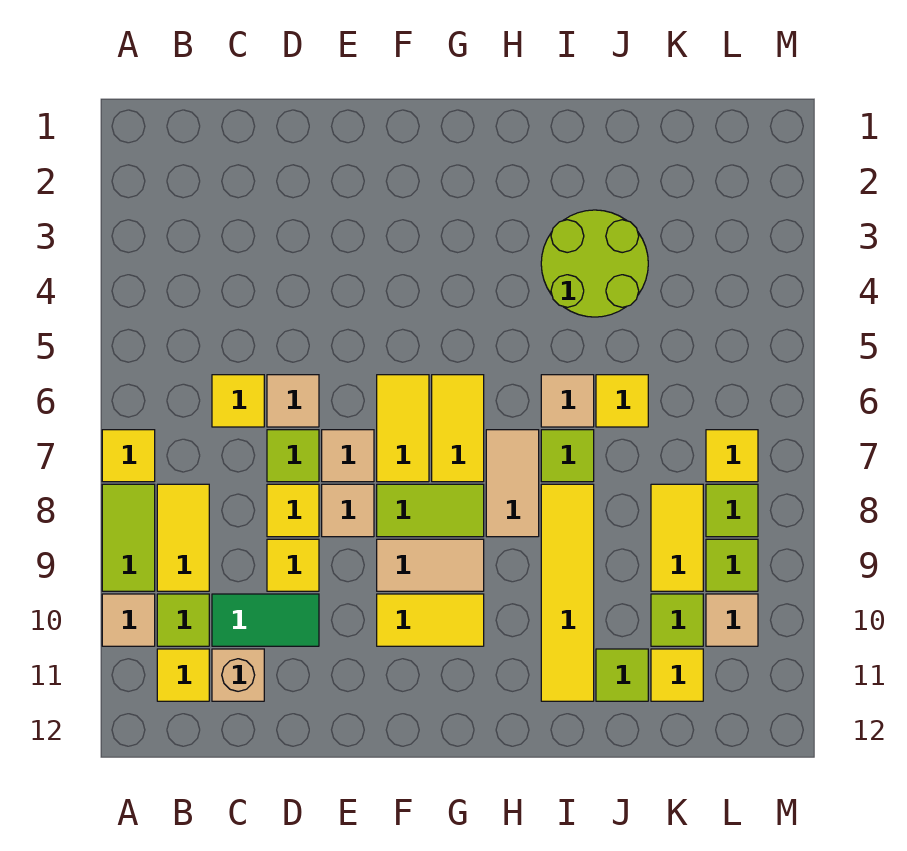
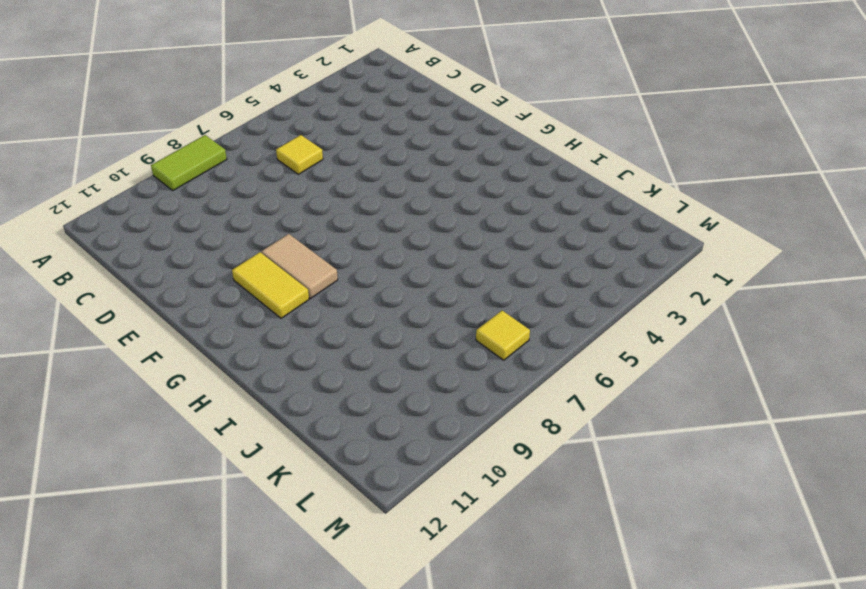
none -> yellow 1x1 tile [102,430,155,482]
none -> tan 1x1 tile [102,594,155,646]
none -> yellow 1x2 tile [157,484,209,591]
none -> lime 1x1 tile [157,594,209,646]

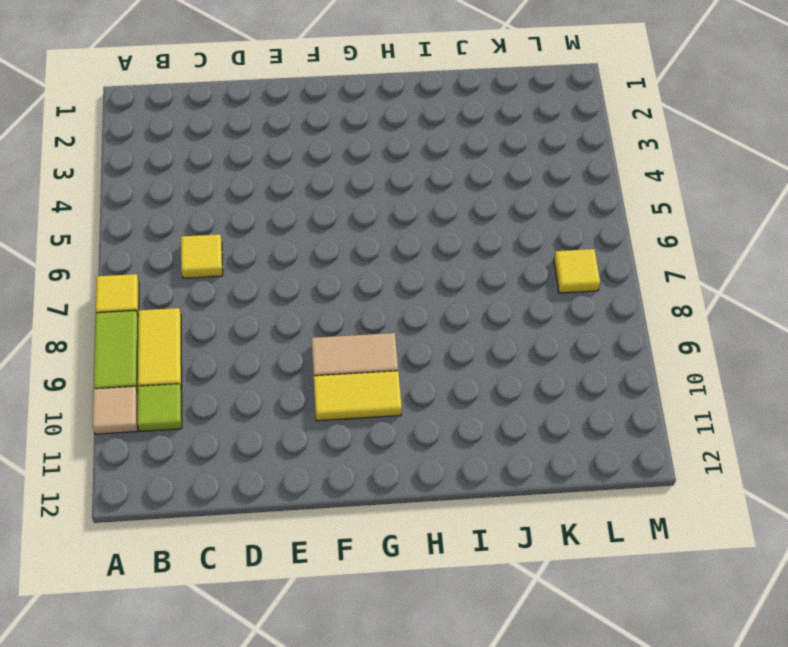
none -> yellow 1x1 tile [157,649,209,701]
none -> green 1x2 tile [212,594,319,646]
none -> tan 1x1 brick [212,649,264,701]
none -> tan 1x1 tile [267,375,319,427]

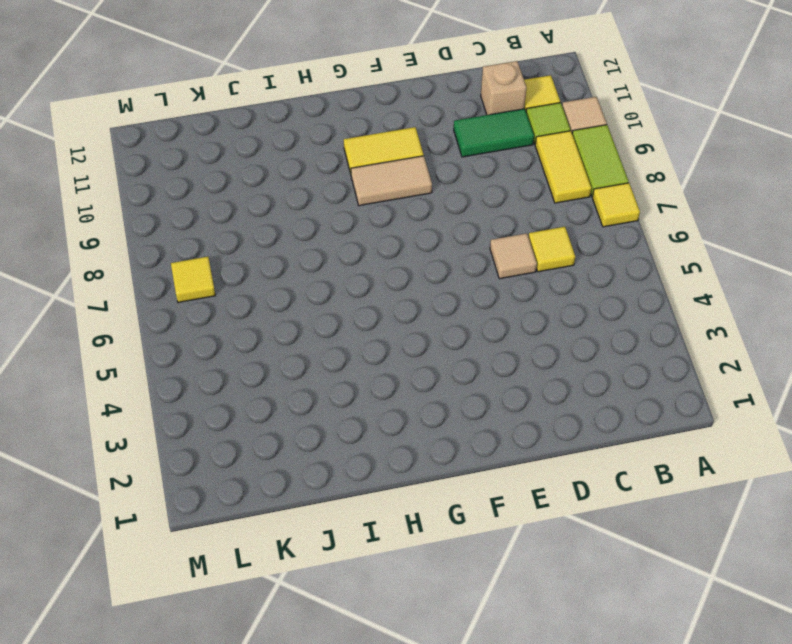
none -> lime 1x1 tile [267,430,319,482]
none -> yellow 1x1 tile [267,484,319,537]
none -> yellow 1x1 tile [267,539,319,591]
none -> tan 1x1 tile [322,430,374,482]

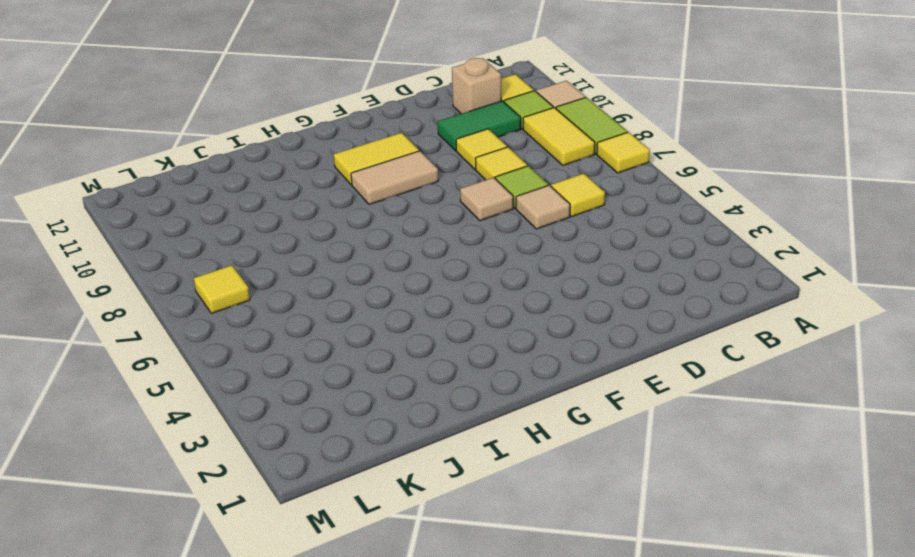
none -> tan 1x1 tile [322,484,374,537]
none -> yellow 1x2 tile [377,375,429,482]
none -> lime 1x2 tile [377,484,484,537]
none -> yellow 1x2 tile [432,375,484,482]

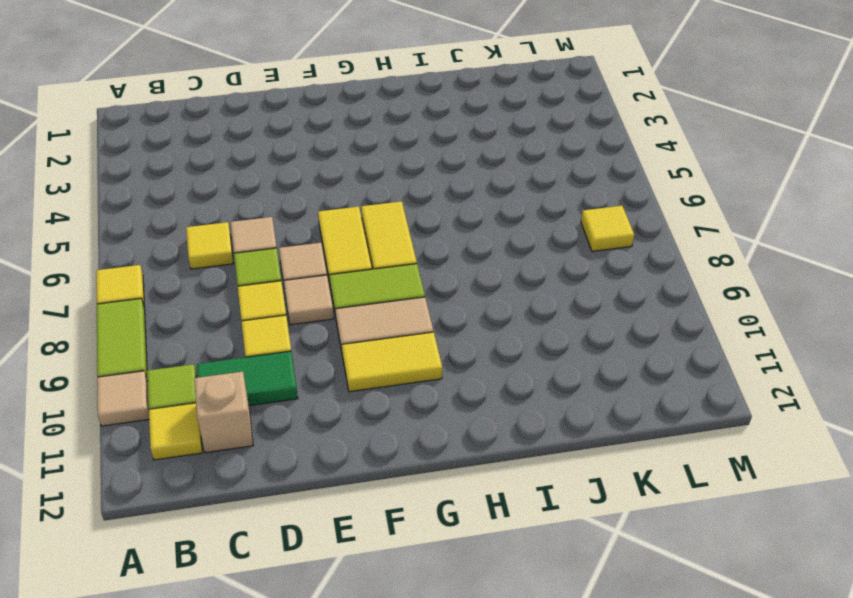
none -> yellow 1x2 tile [157,484,209,591]
none -> tan 1x2 tile [486,430,539,537]
none -> lime 2x2 round brick [541,210,648,317]
none -> tan 1x1 tile [541,375,594,427]

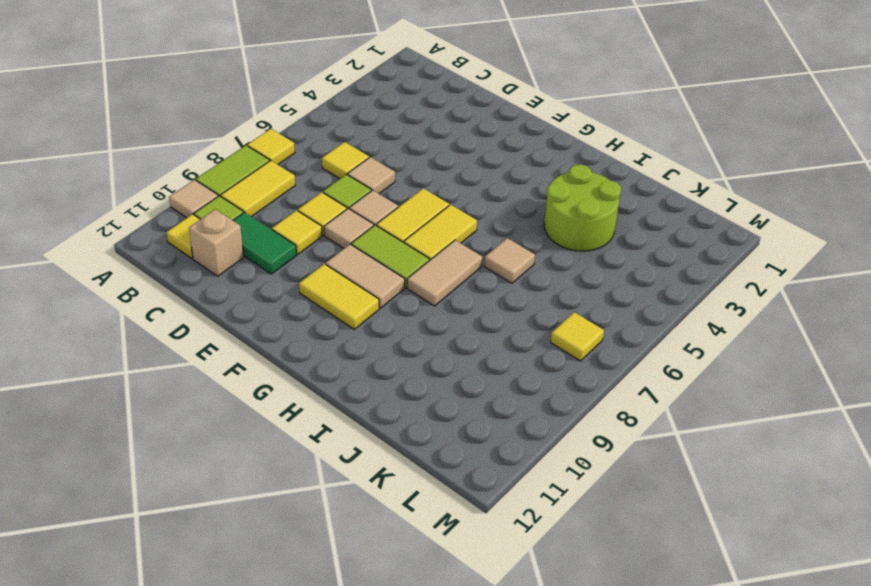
none -> lime 1x1 tile [541,430,594,482]
none -> yellow 1x4 tile [541,484,594,701]
none -> yellow 1x1 tile [596,375,648,427]
none -> lime 1x1 tile [596,649,648,701]

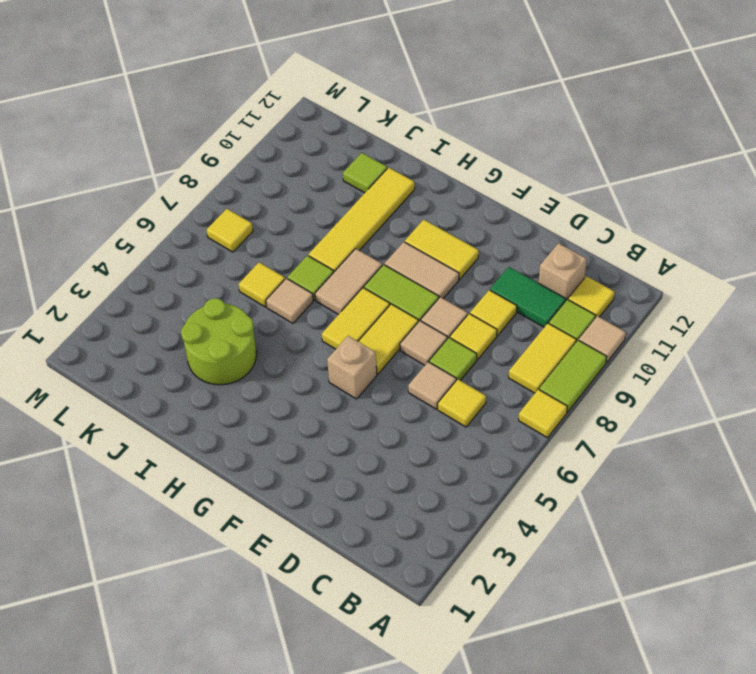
tan 1x1 brick [327,336,377,399] -> none
none -> yellow 1x2 tile [651,484,703,591]
none -> lime 1x1 tile [651,594,703,646]
none -> yellow 1x1 tile [651,649,703,701]
none -> lime 1x1 tile [706,484,758,537]

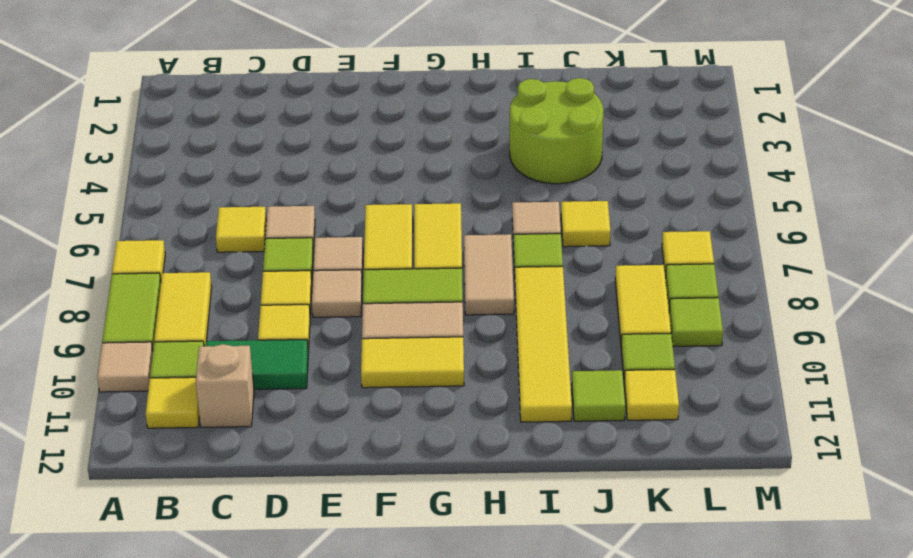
none -> tan 1x1 tile [706,594,758,646]

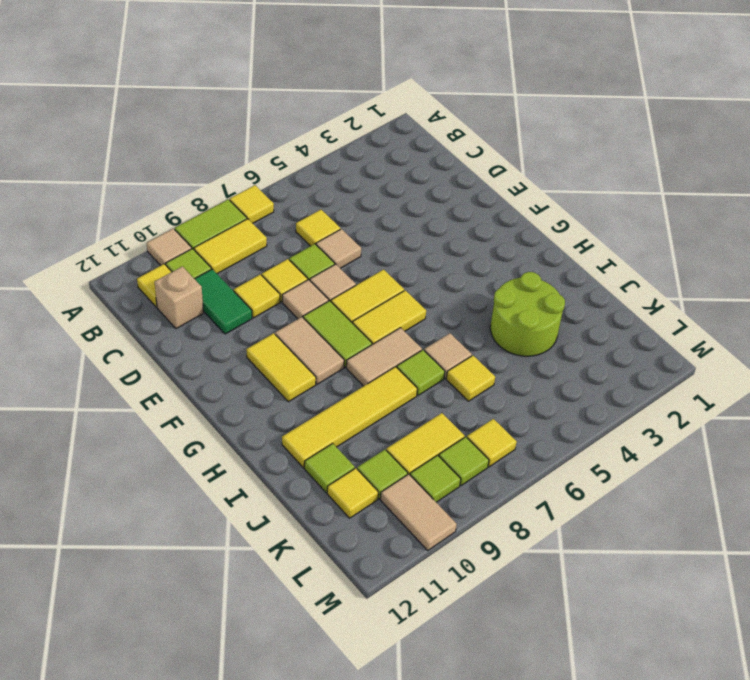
tan 1x2 tile [380,474,457,550] -> tan 1x1 tile [706,594,758,646]

